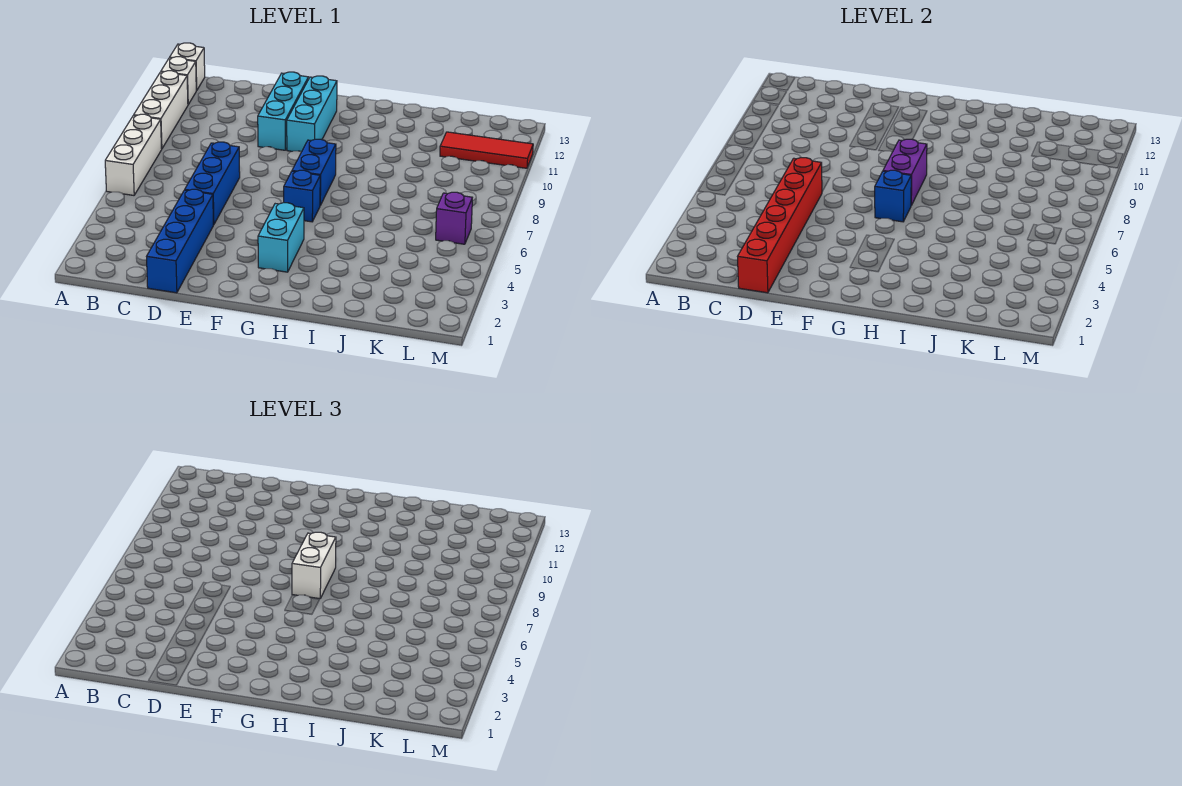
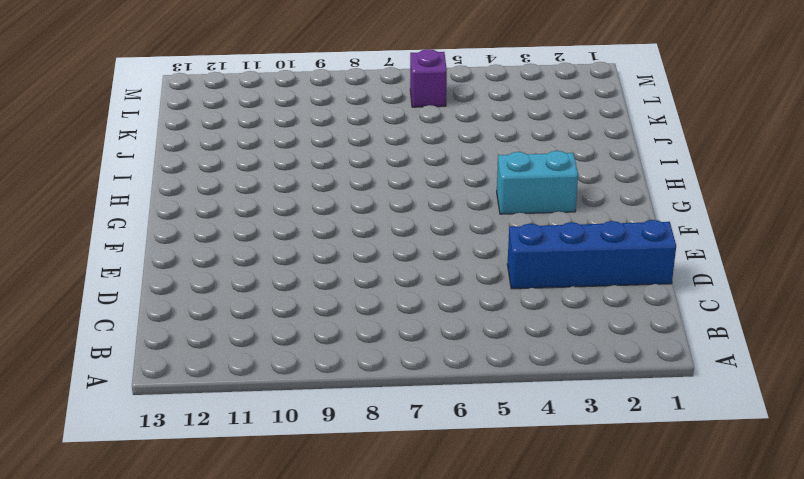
none -> white 1x3 brick [105,114,162,195]
none -> white 1x3 brick [134,71,188,149]
none -> white 1x1 brick [161,57,197,104]

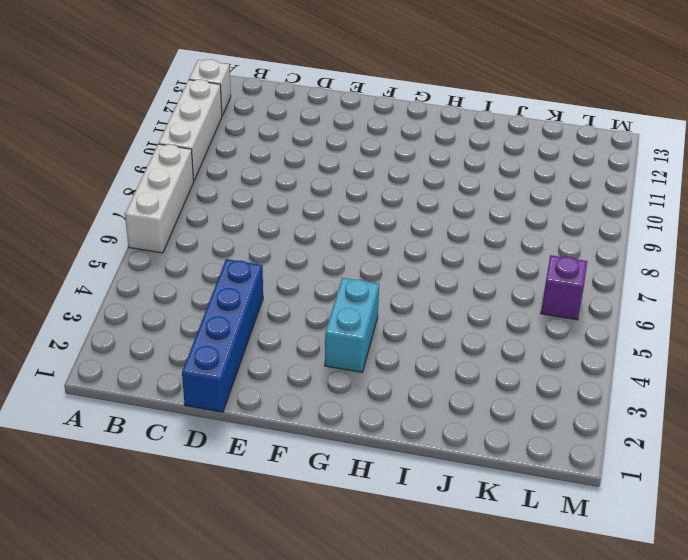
none -> white 1x1 brick [170,43,205,90]
none -> blue 1x3 brick [185,142,240,225]
none -> cyan 1x3 brick [258,72,308,150]

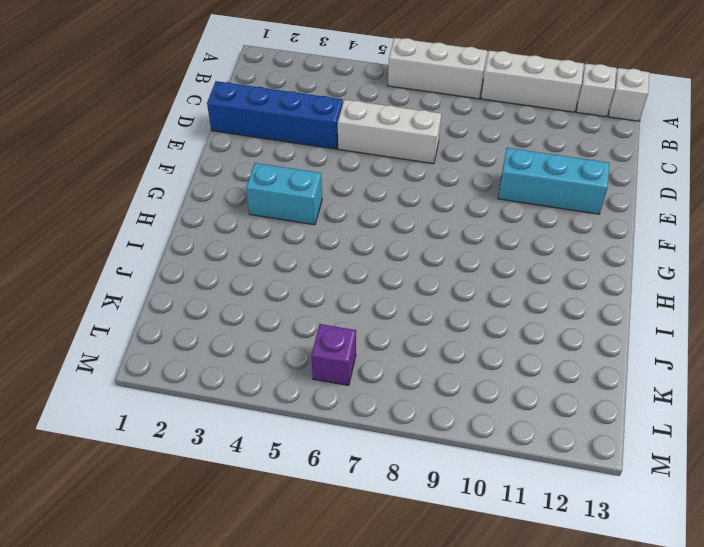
white 1x3 brick [338,99,441,164] -> blue 1x3 brick [185,142,240,225]
none -> cyan 1x3 brick [287,76,337,152]
none -> blue 1x1 brick [284,170,320,222]
none -> blue 1x2 brick [292,139,336,205]

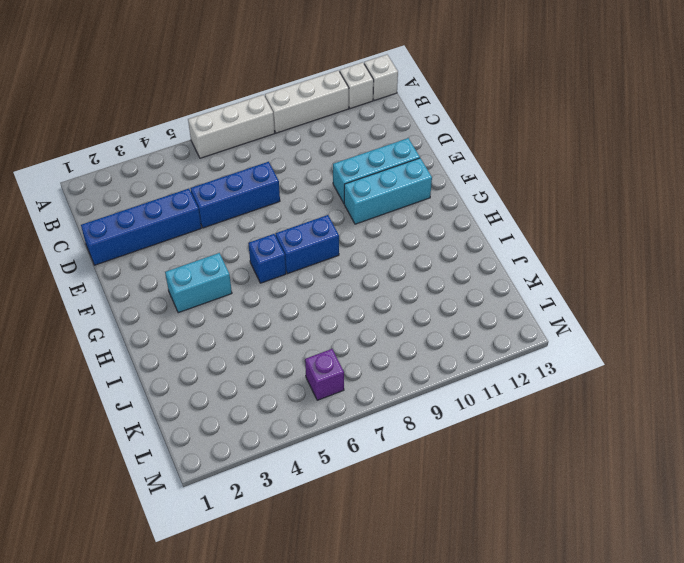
none -> red 1x3 tile [440,132,533,168]
none -> red 1x6 brick [738,158,822,293]
none -> blue 1x1 brick [875,170,911,222]

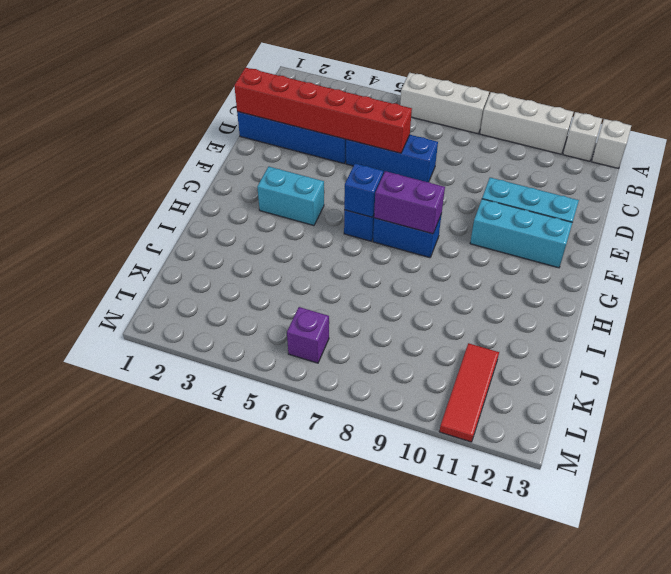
none -> white 1x2 brick [292,532,336,599]

